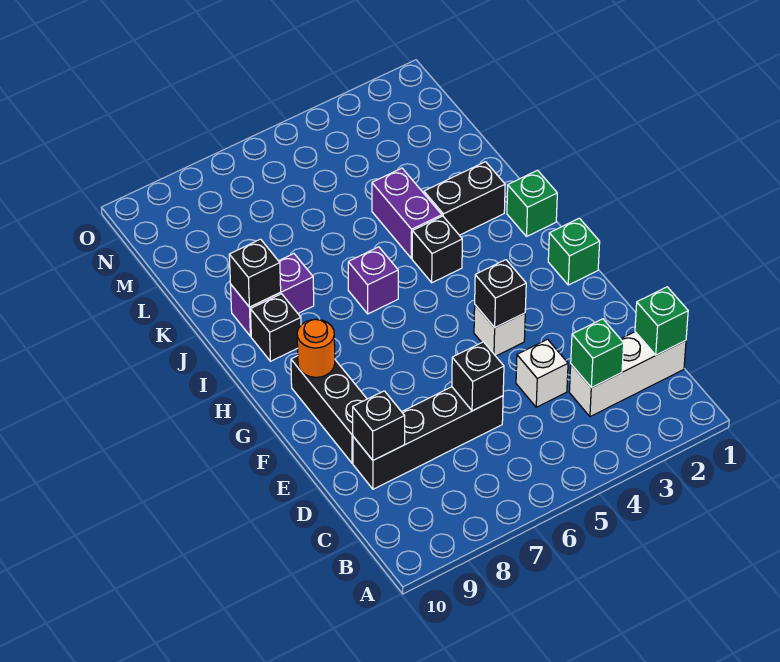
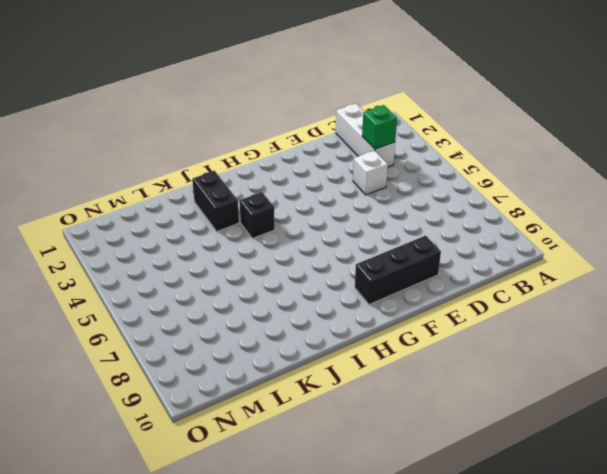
none -> black 1x4 brick [353,387,503,489]
none -> white 1x1 brick [474,305,525,356]
none -> green 1x1 brick [548,218,600,285]

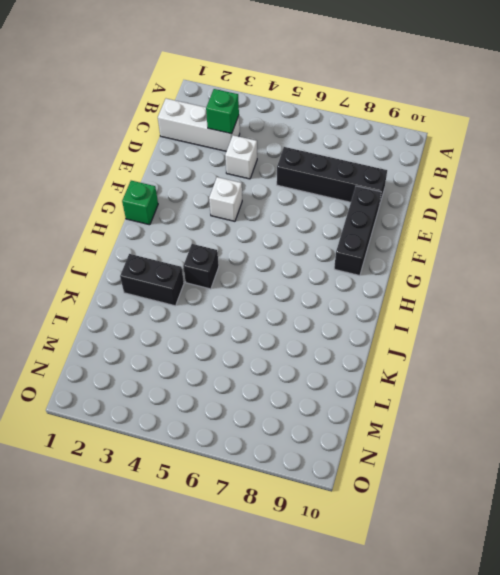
none -> green 1x1 brick [507,170,557,236]
none -> purple 1x1 brick [348,247,398,314]
none -> black 1x1 brick [250,294,301,361]

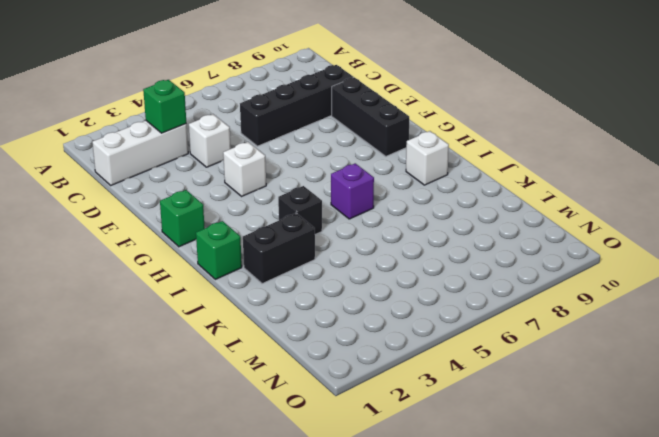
white 1x1 brick [406,131,449,185] -> black 1x1 brick [250,294,301,361]
none -> purple 1x2 brick [372,168,442,258]
none -> purple 1x2 brick [231,254,314,336]
none -> green 1x1 brick [635,287,688,355]

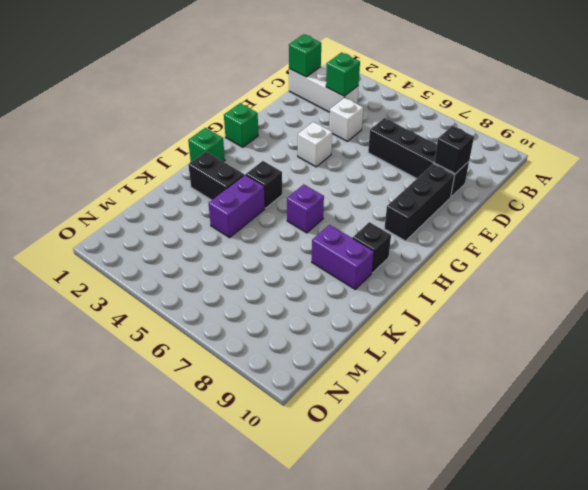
none -> black 1x1 brick [452,342,504,411]
none -> black 1x1 brick [475,260,526,328]
none -> orange 1x1 round brick [297,319,335,377]

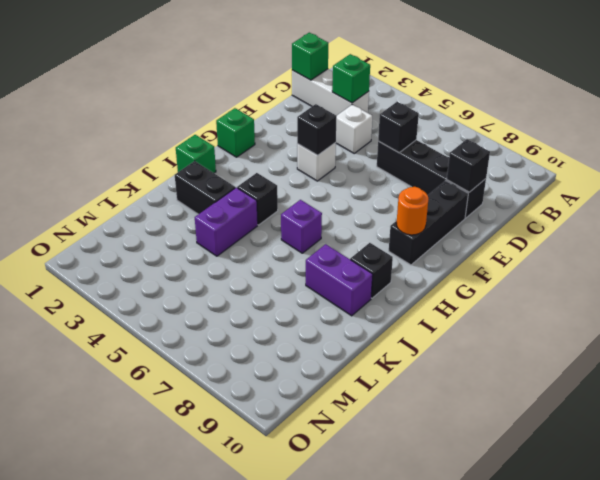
none -> black 1x1 brick [229,239,281,307]

